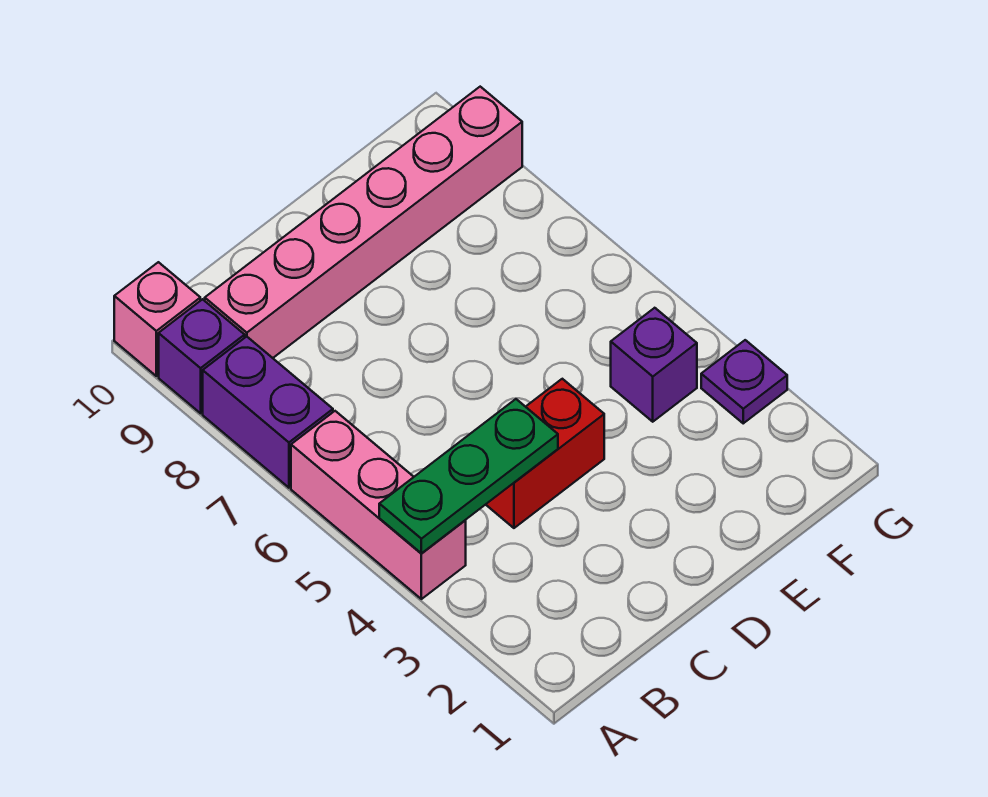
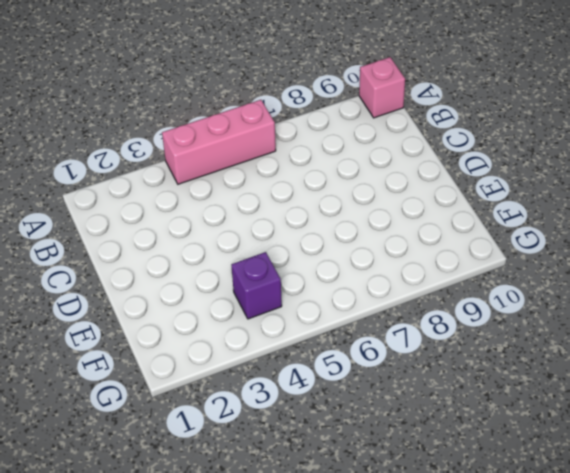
none -> purple 1x2 brick [203,337,333,488]
none -> purple 1x1 brick [159,299,245,413]

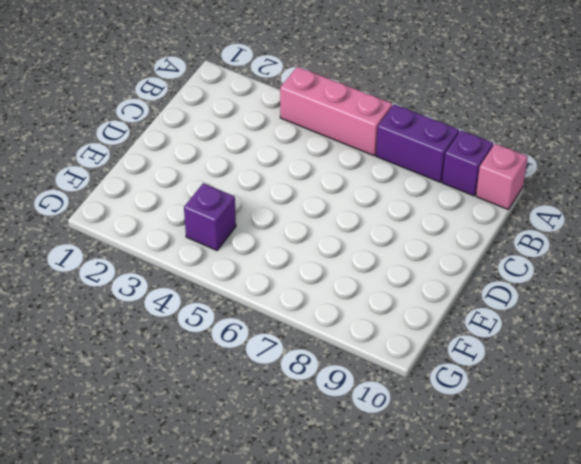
none -> pink 1x6 brick [205,87,522,358]
none -> red 1x2 brick [486,379,604,528]

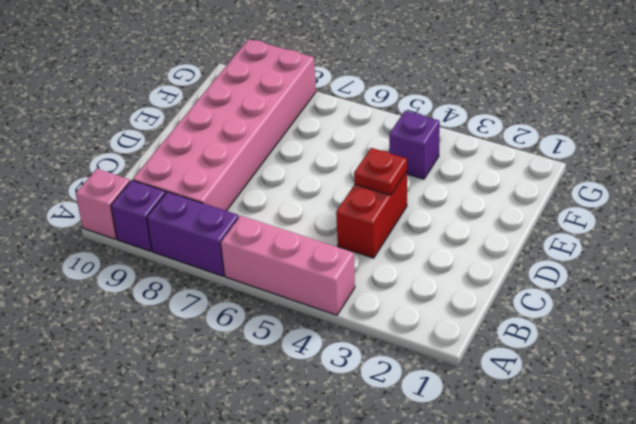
pink 2x6 brick [133,39,316,211] -> pink 1x6 brick [205,87,522,358]
red 1x1 plate [354,148,407,195] -> none
none -> purple 1x1 plate [701,340,787,423]
none -> green 1x3 plate [379,399,558,553]

